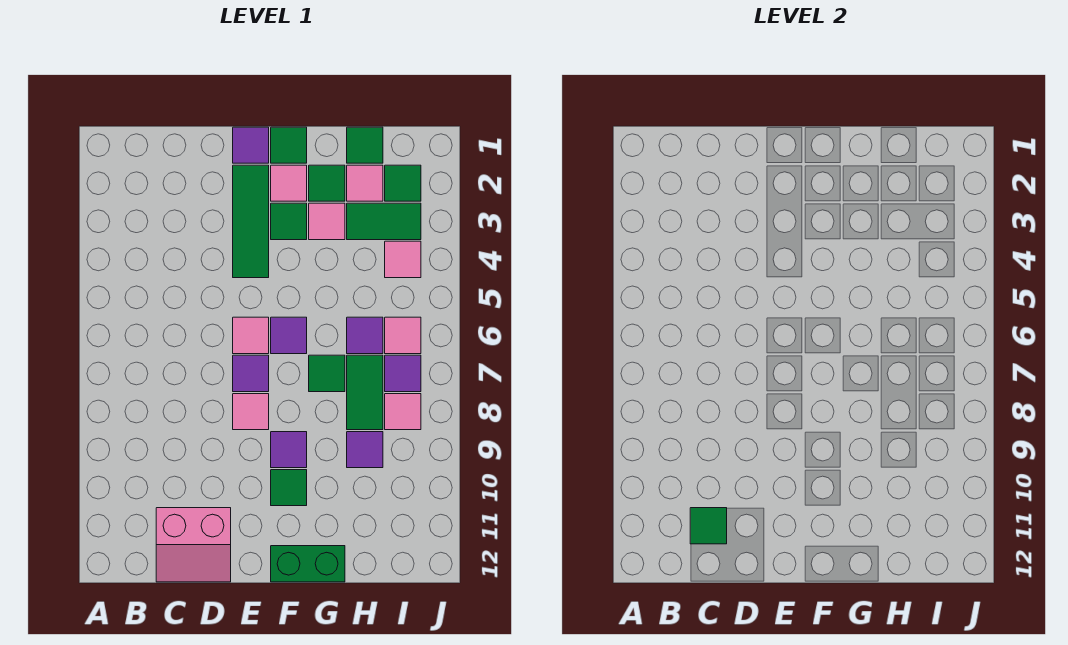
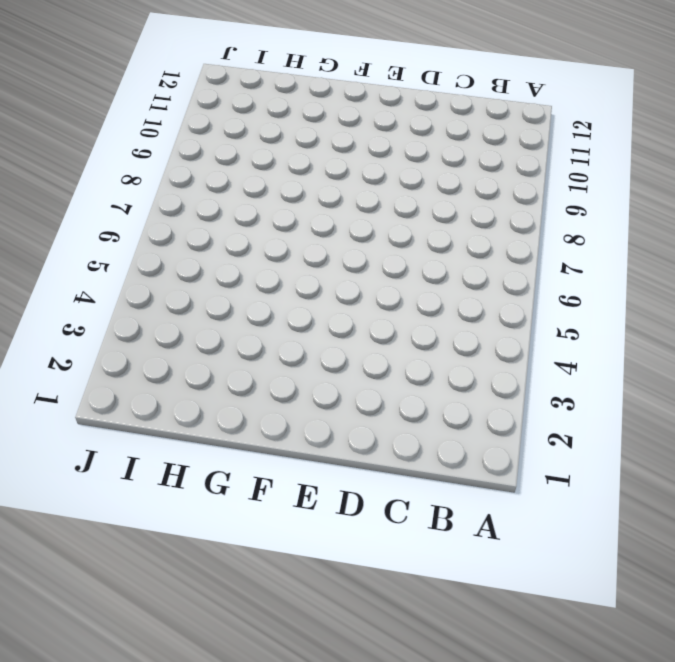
none -> pink 2x2 slope [156,508,231,582]
none -> purple 1x1 tile [233,127,269,163]
none -> green 1x3 tile [233,165,269,278]

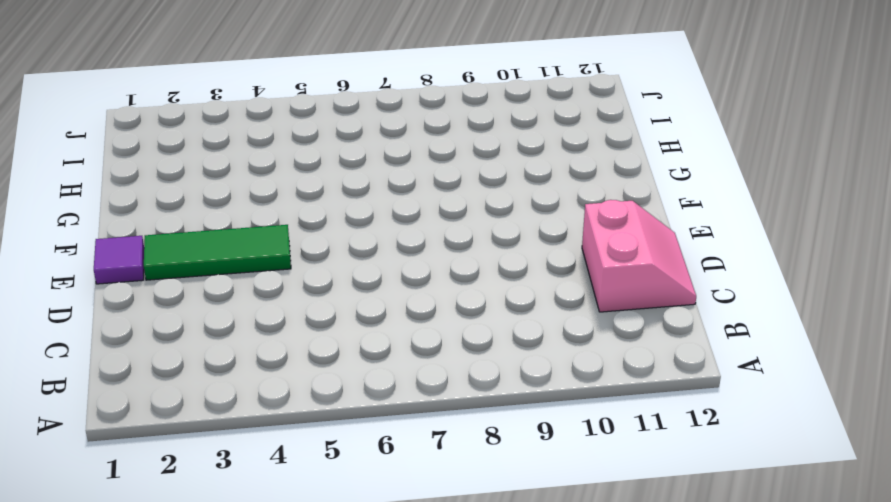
none -> pink 1x1 tile [233,317,269,354]
none -> purple 1x1 tile [233,355,269,392]
none -> pink 1x1 tile [233,394,269,430]

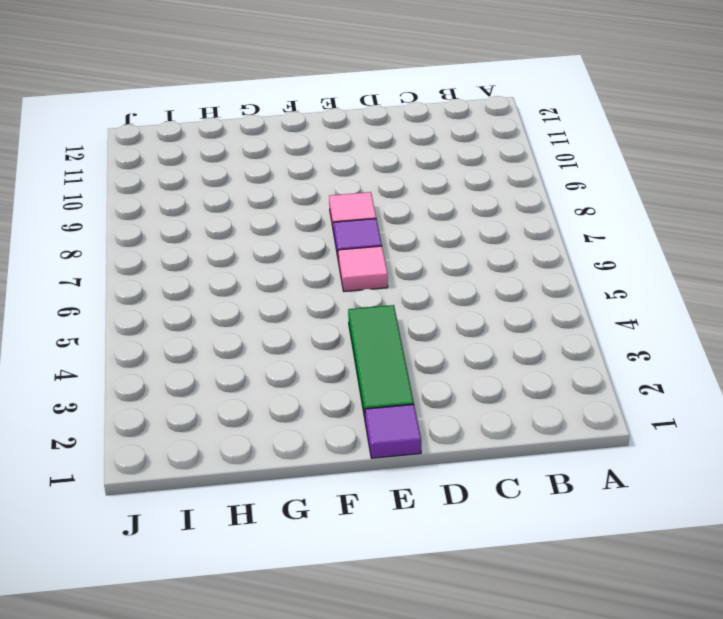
none -> pink 2x2 slope [156,508,231,582]
none -> green 1x1 tile [271,127,307,163]
none -> pink 1x1 tile [271,165,307,201]

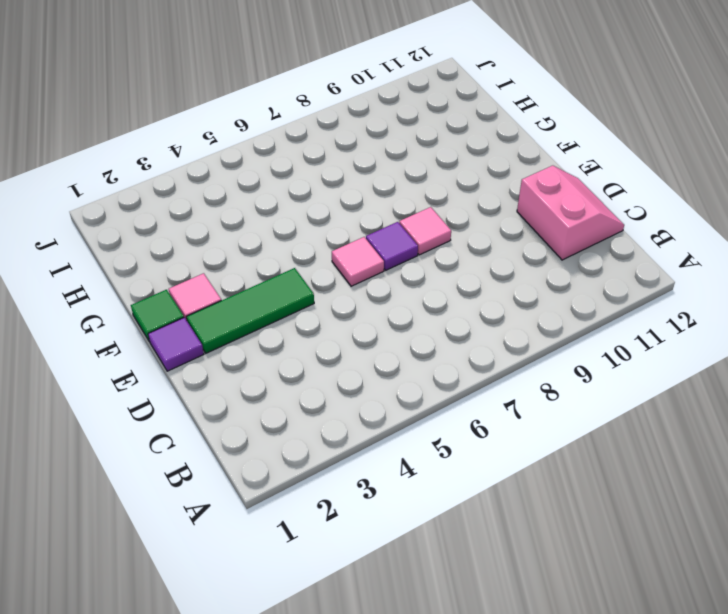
none -> green 1x1 tile [271,203,307,240]
none -> purple 1x1 tile [271,317,307,354]
none -> purple 1x1 tile [271,432,307,468]

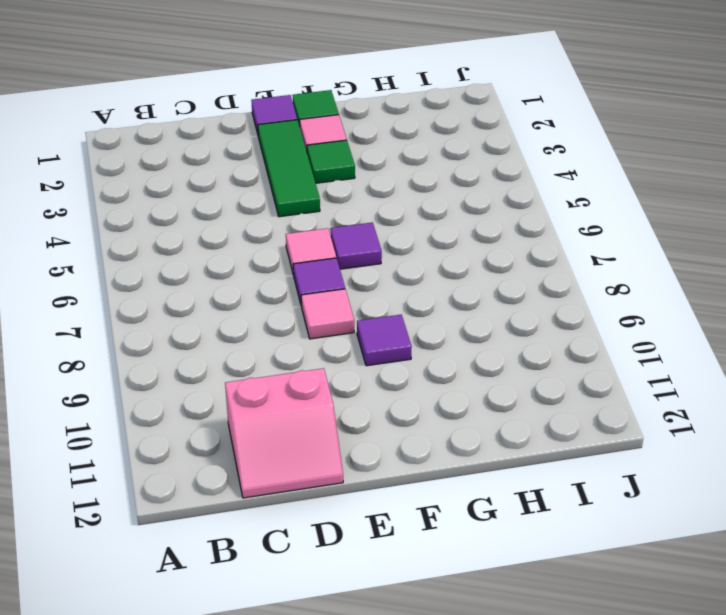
none -> green 1x1 tile [271,470,307,506]
none -> green 1x2 brick [271,546,345,582]
none -> green 1x1 tile [309,165,345,201]

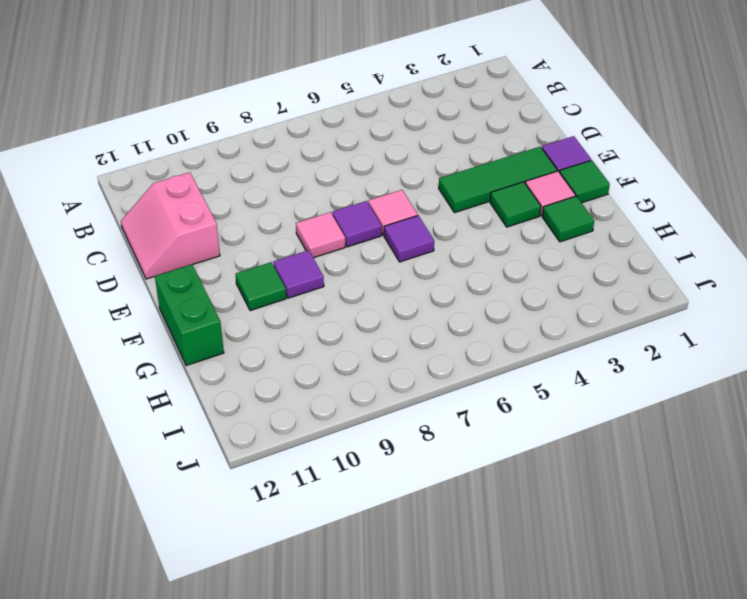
none -> pink 1x1 tile [309,203,345,240]
none -> green 1x1 tile [309,355,345,392]
none -> green 1x1 tile [347,127,383,163]

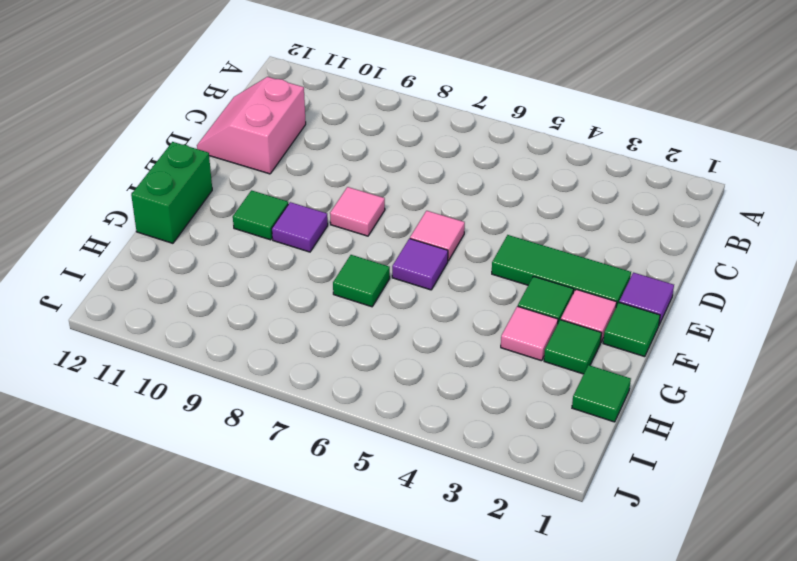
none -> purple 1x1 tile [233,355,269,392]
none -> pink 1x1 tile [347,165,383,201]
none -> green 1x2 tile [347,203,421,240]

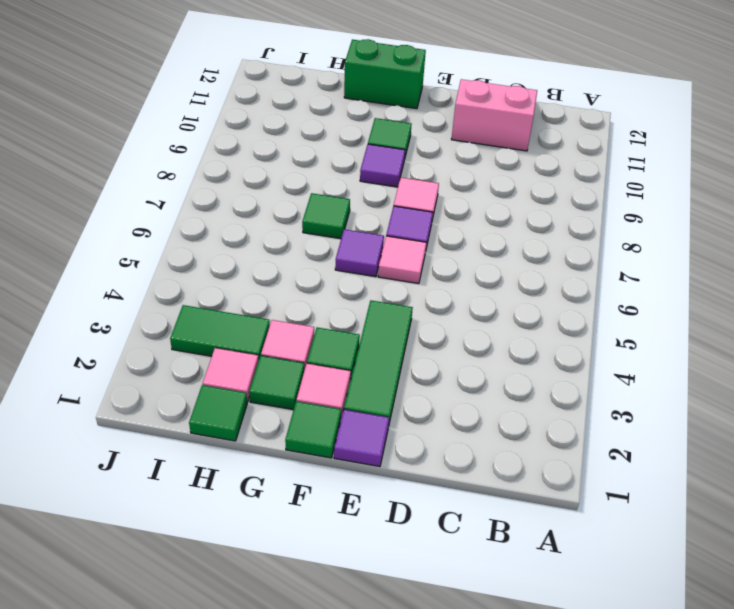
none -> purple 1x1 tile [347,317,383,354]
none -> green 1x2 tile [347,355,383,430]
none -> purple 1x1 tile [347,432,383,468]

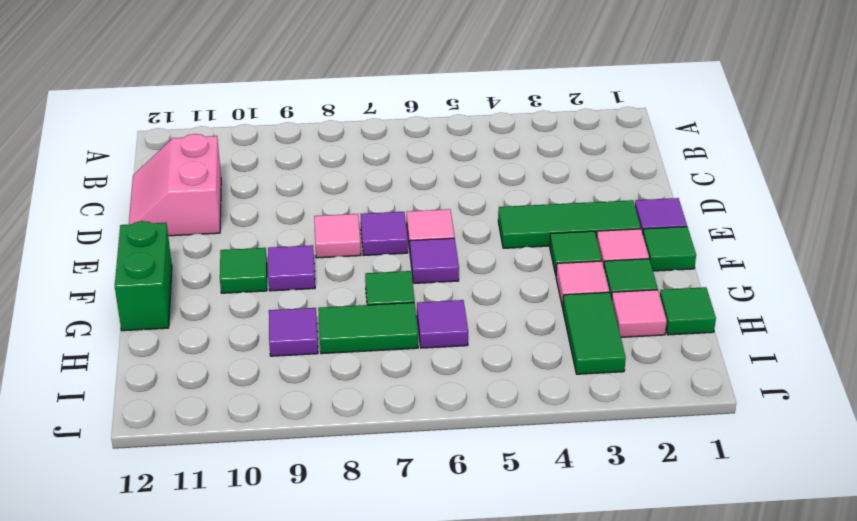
none -> green 1x1 tile [385,165,421,201]
none -> pink 1x1 tile [385,241,421,278]
none -> pink 1x1 tile [385,317,421,354]

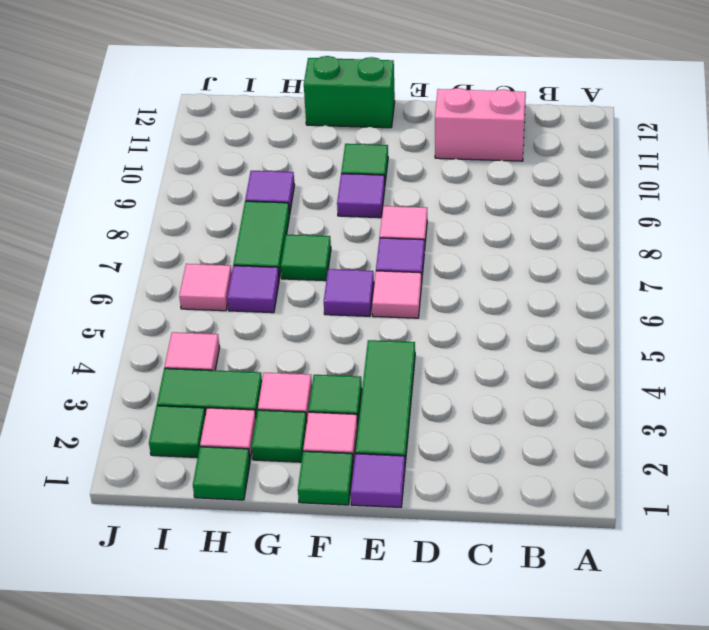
none -> purple 1x1 tile [385,355,421,392]
none -> pink 1x1 tile [385,394,421,430]
none -> green 1x1 tile [690,508,727,544]

